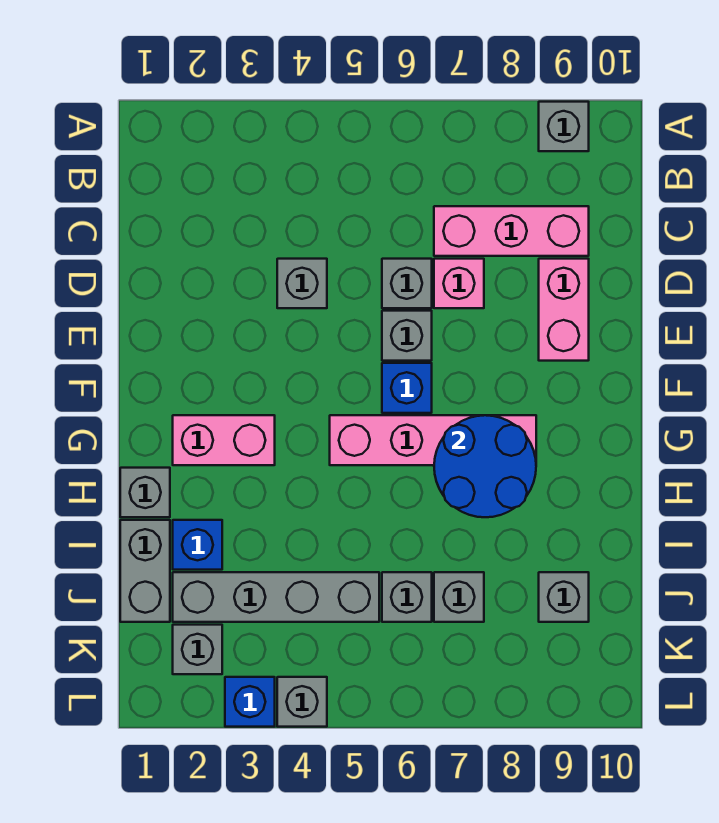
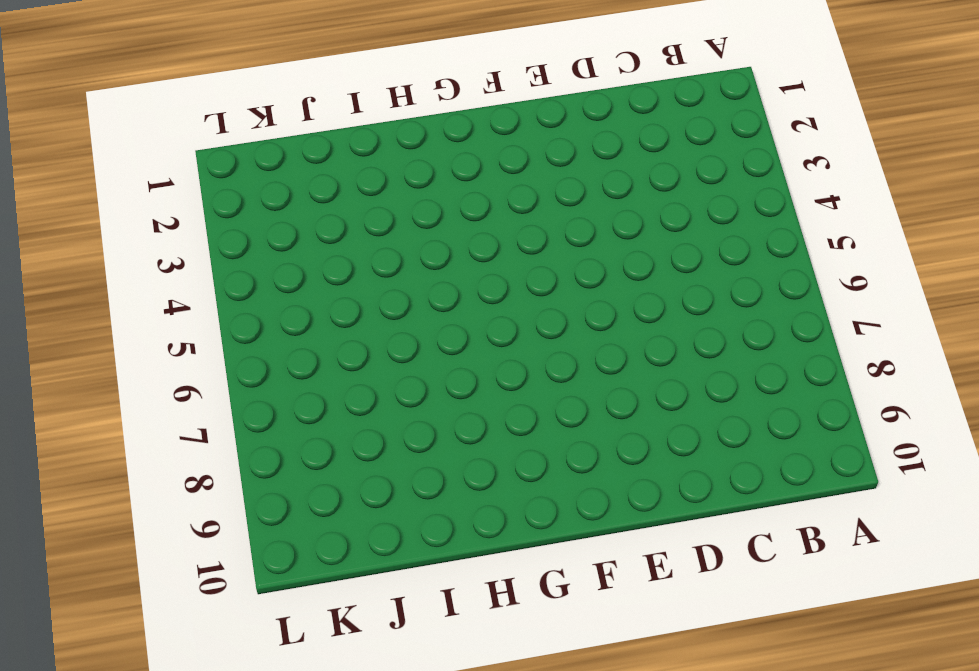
none -> grey 1x1 brick [539,102,589,151]
none -> pink 1x3 brick [434,206,589,256]
none -> grey 1x1 brick [277,259,327,308]

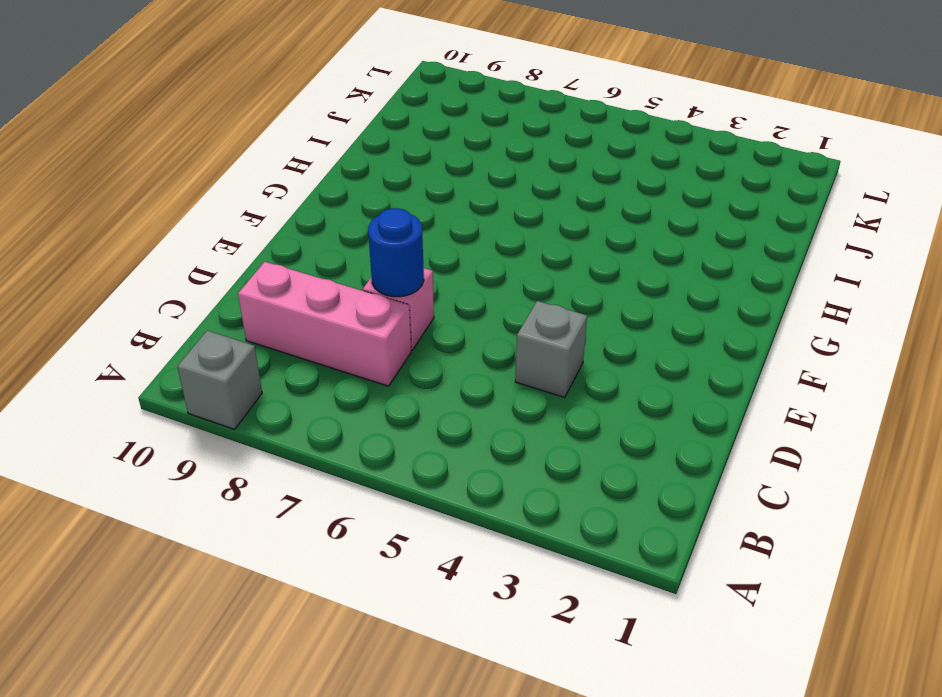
blue 1x1 round brick [368,208,424,297] -> none
none -> grey 1x1 brick [382,259,432,308]
none -> pink 1x2 brick [539,259,589,361]
none -> grey 1x1 brick [382,311,432,361]

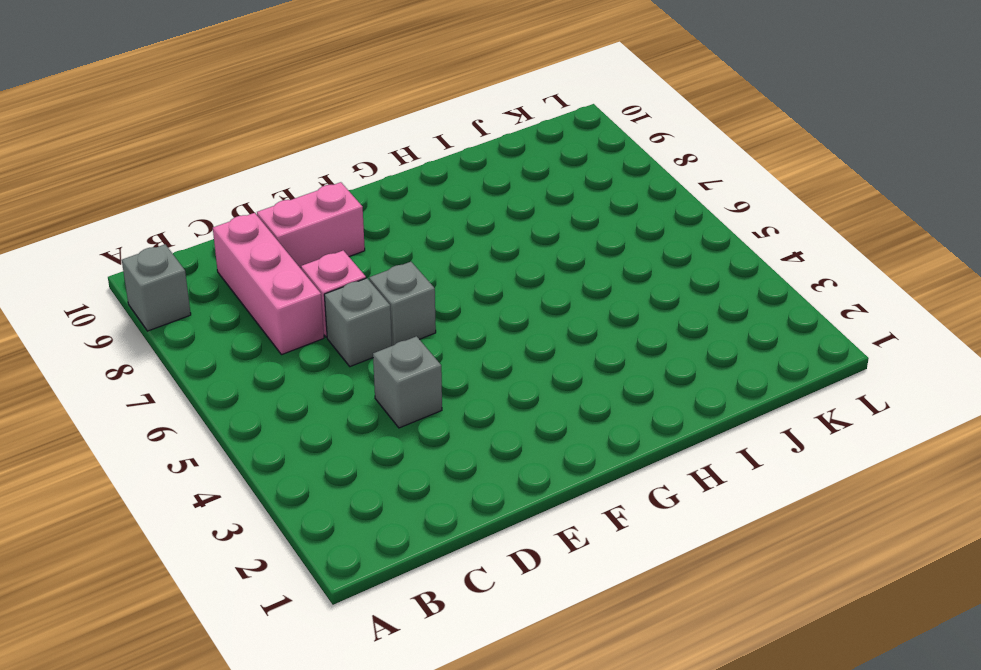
none -> blue 1x1 brick [382,363,432,413]
none -> pink 1x2 brick [173,415,275,465]
none -> pink 1x4 brick [330,415,536,465]

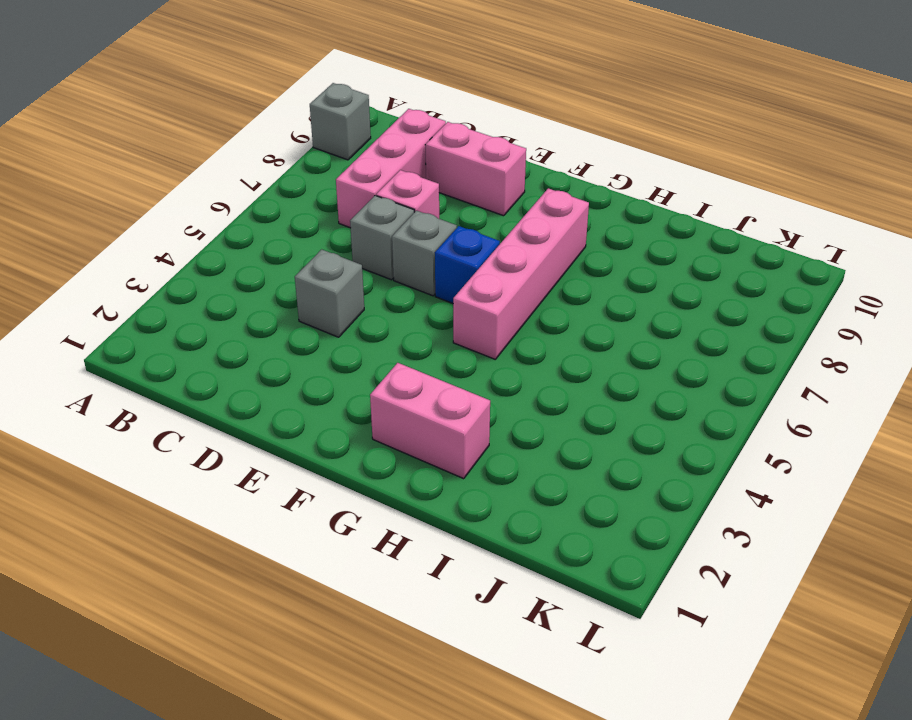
pink 1x2 brick [370,363,490,479] -> pink 1x2 brick turned to [173,415,275,465]
none -> grey 1x1 brick [120,468,170,517]
none -> grey 1x2 brick [120,520,170,622]
none -> blue 1x1 brick [173,520,222,570]

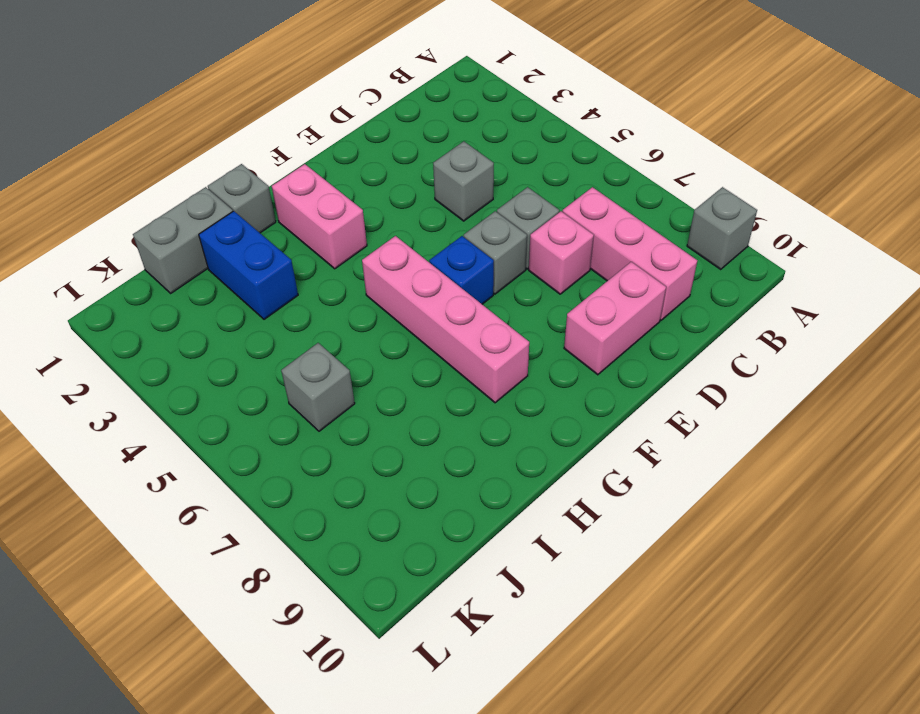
blue 1x2 brick [199,211,298,319] -> blue 1x1 brick [173,520,222,570]
none -> grey 1x4 brick [173,572,379,622]
none -> grey 1x1 brick [434,572,484,622]
none -> grey 1x1 brick [539,572,589,622]

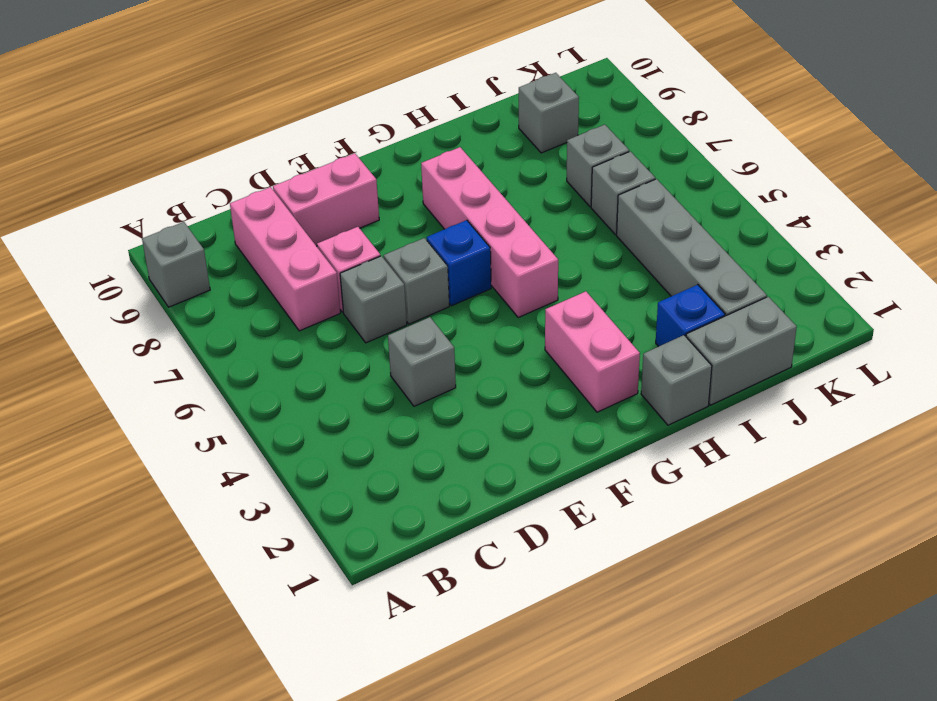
none -> grey 1x1 brick [173,625,222,674]
none -> blue 1x1 brick [225,677,275,727]
none -> grey 1x1 brick [277,677,327,727]

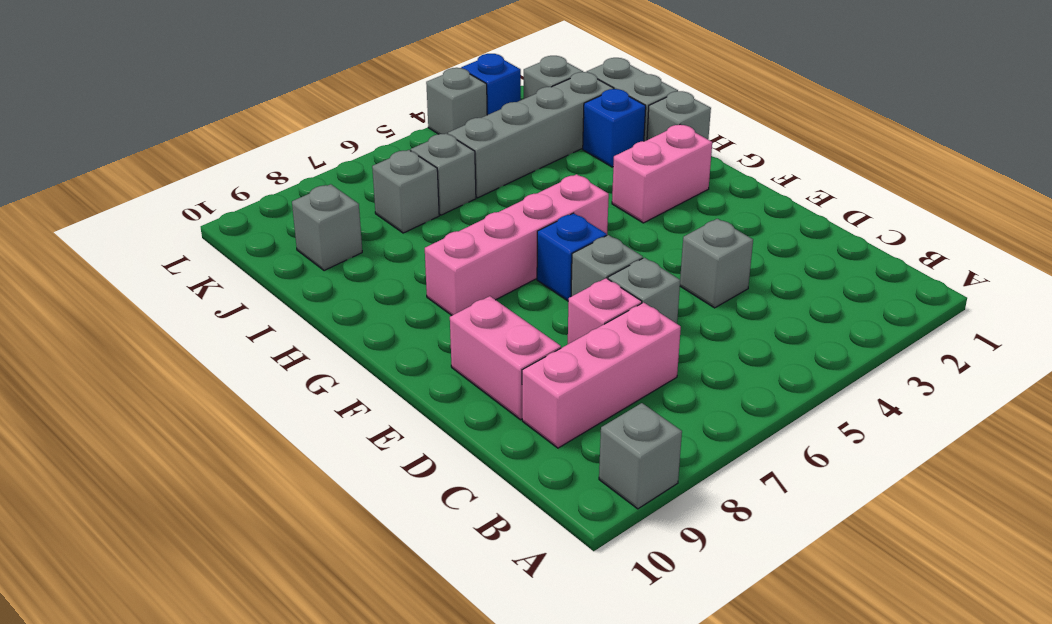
none -> blue 2x2 round brick [434,415,536,517]

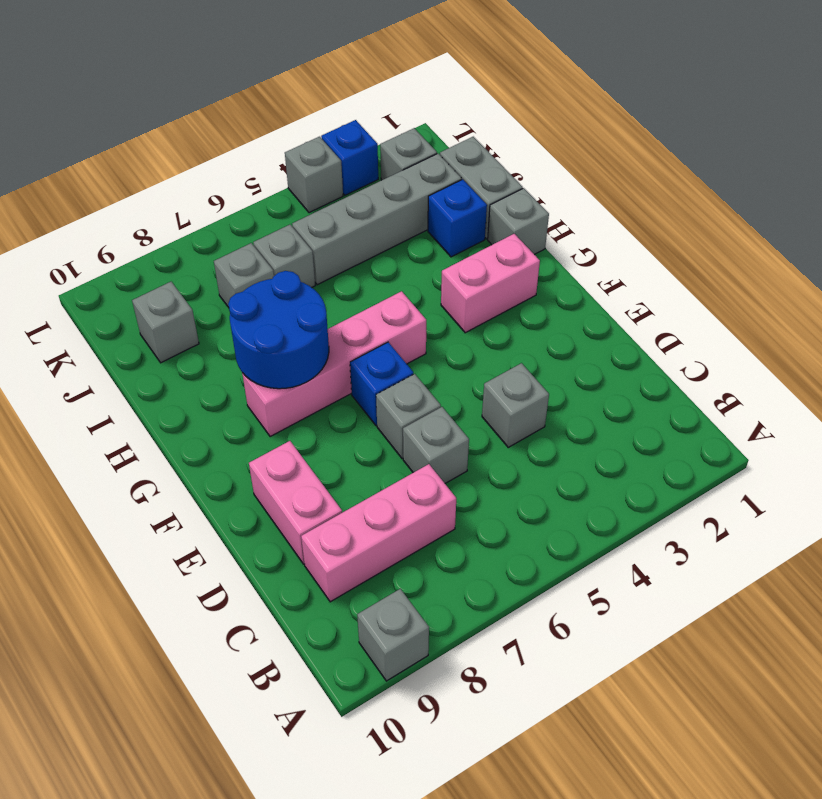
none -> pink 1x1 brick [434,259,484,308]

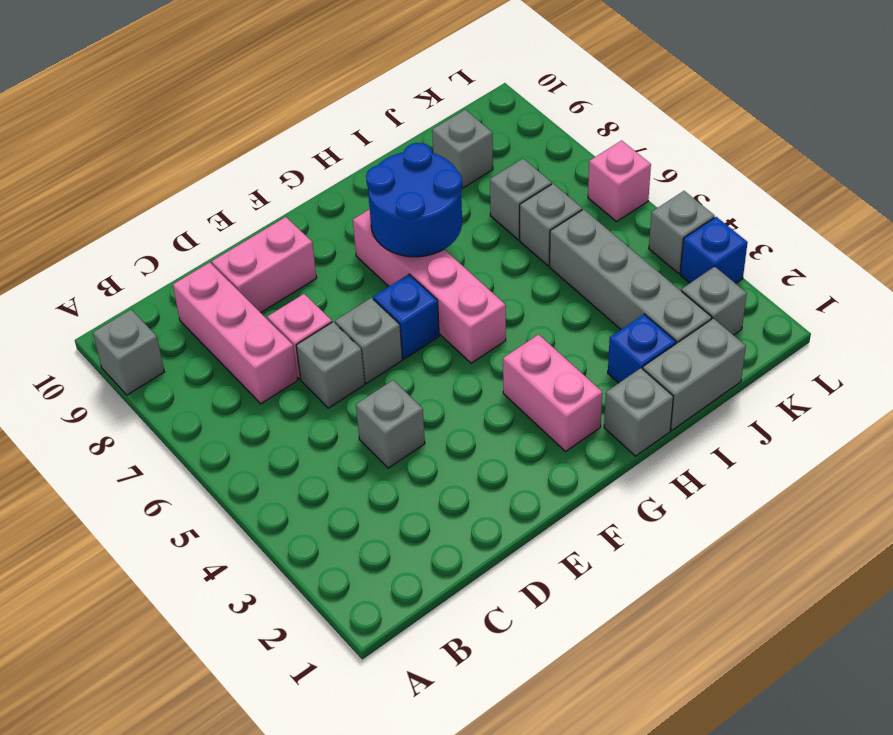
pink 1x1 brick [588,141,651,222] -> none

